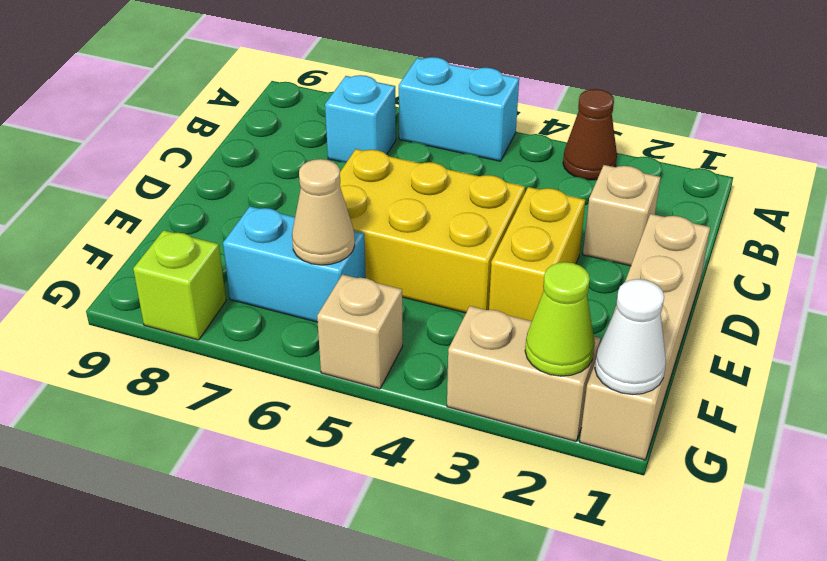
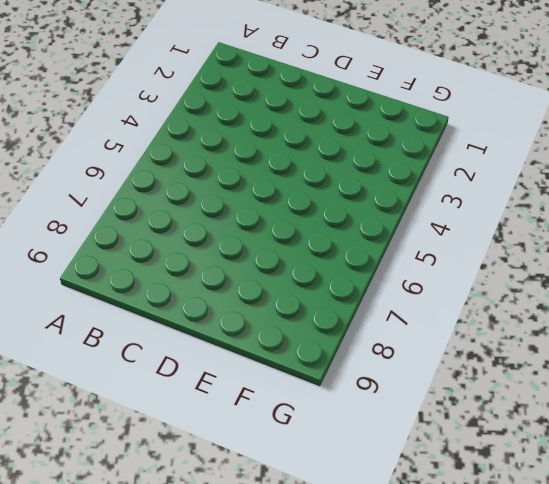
none -> brown 1x1 cone [563,89,617,180]
none -> cyan 1x2 brick [399,57,519,161]
none -> cyan 1x1 brick [325,75,396,162]

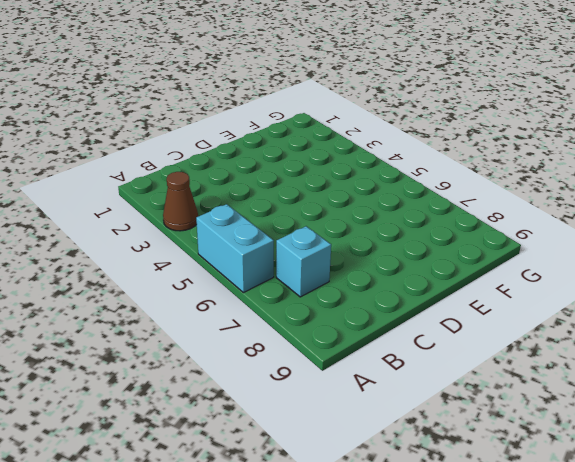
none -> tan 1x1 brick [583,165,661,266]
none -> tan 1x4 brick [580,214,710,460]
none -> yellow 1x2 brick [489,187,585,321]

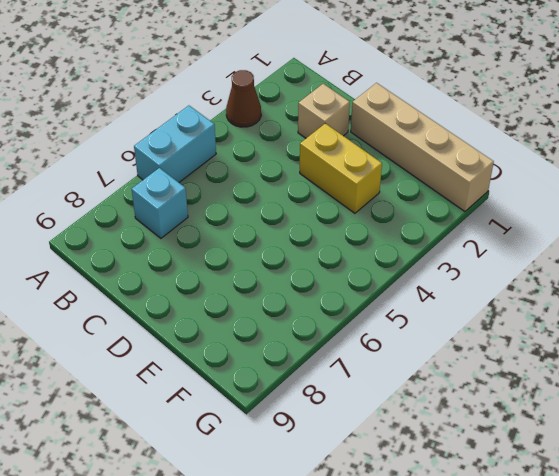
none -> yellow 2x3 brick [340,149,525,313]
none -> cyan 1x2 brick [223,206,366,322]
none -> tan 1x2 brick [447,306,601,441]

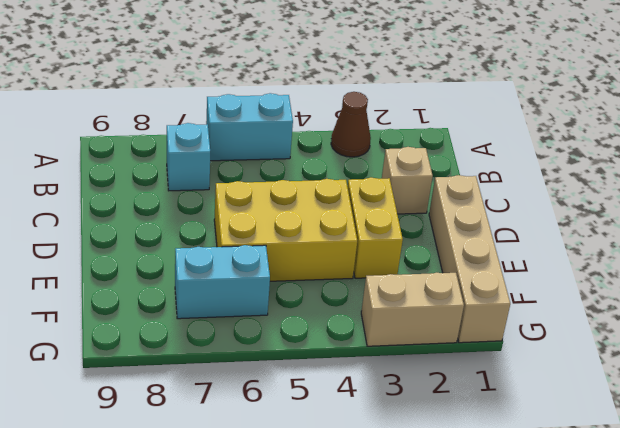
none -> tan 1x1 brick [317,275,403,389]
none -> lime 1x1 brick [133,230,226,340]
none -> tan 1x1 cone [292,159,355,265]

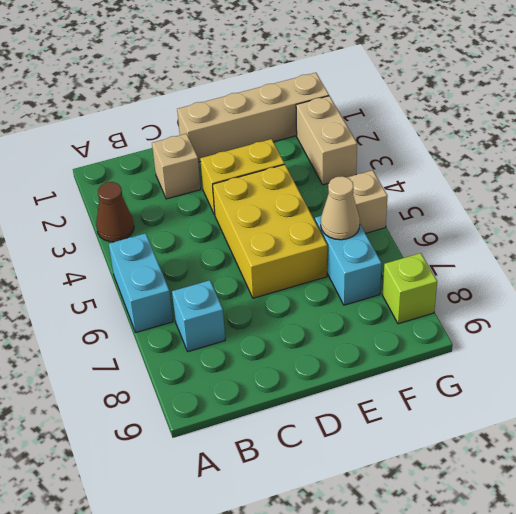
none -> white 1x1 cone [595,279,666,395]
none -> lime 1x1 cone [525,262,595,376]

